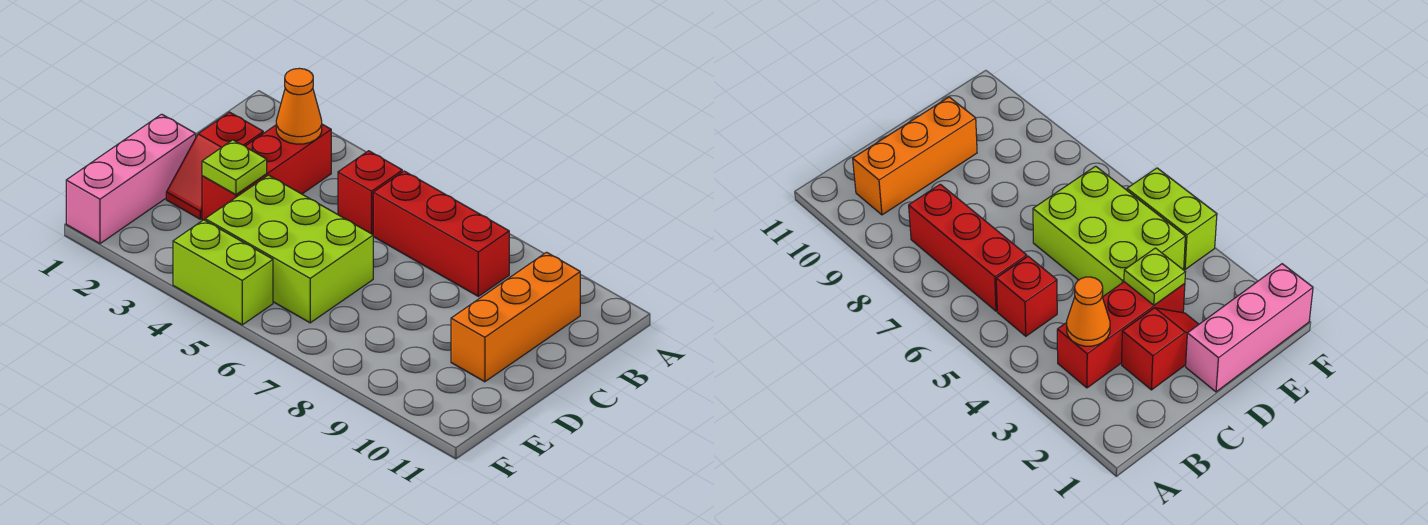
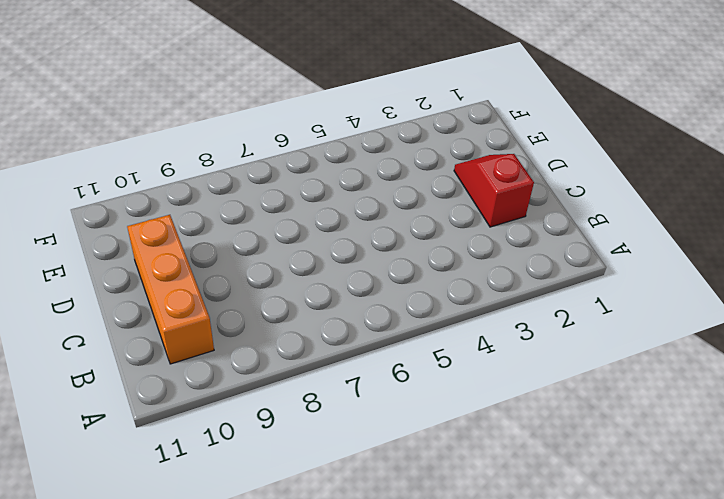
none -> red 1x3 brick [202,124,331,221]
none -> red 1x1 brick [338,151,402,234]

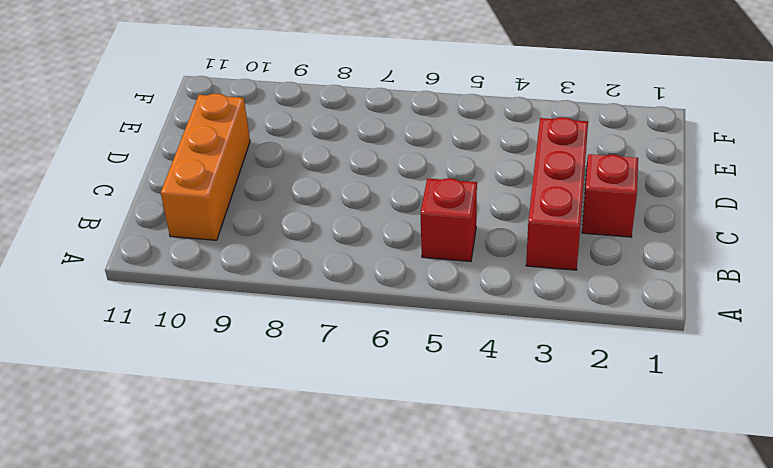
none -> red 1x3 brick [373,171,509,296]
none -> pink 1x3 brick [66,114,196,244]

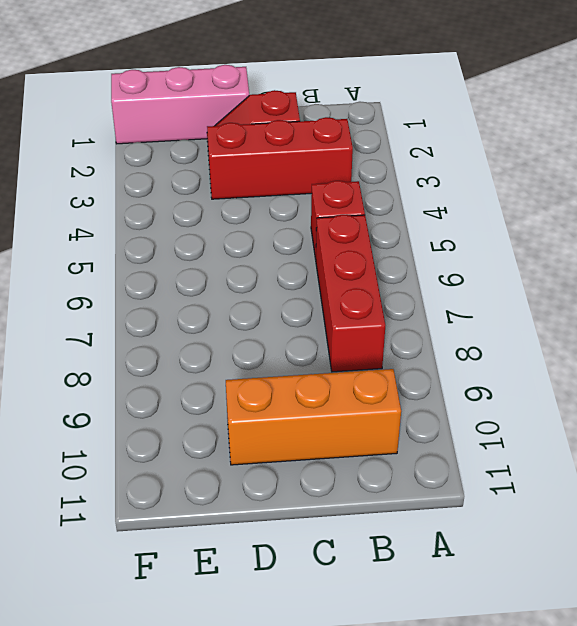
none -> lime 2x3 brick [205,175,373,323]
none -> lime 1x2 brick [173,220,273,325]

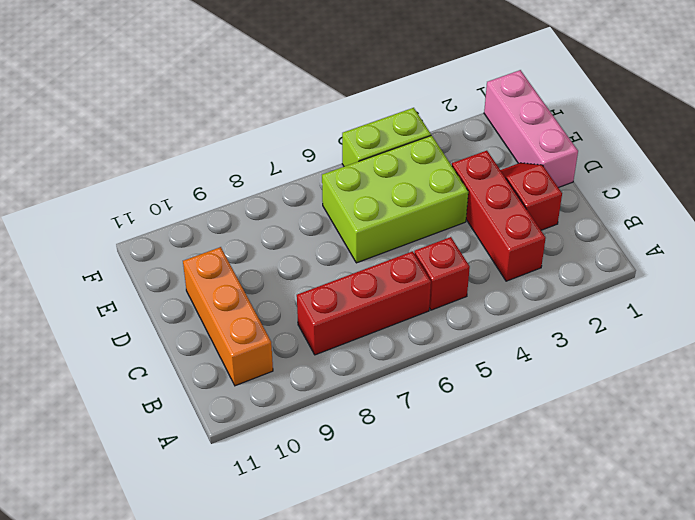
none -> orange 1x1 cone [276,68,322,144]
none -> lime 1x1 plate [202,140,267,195]

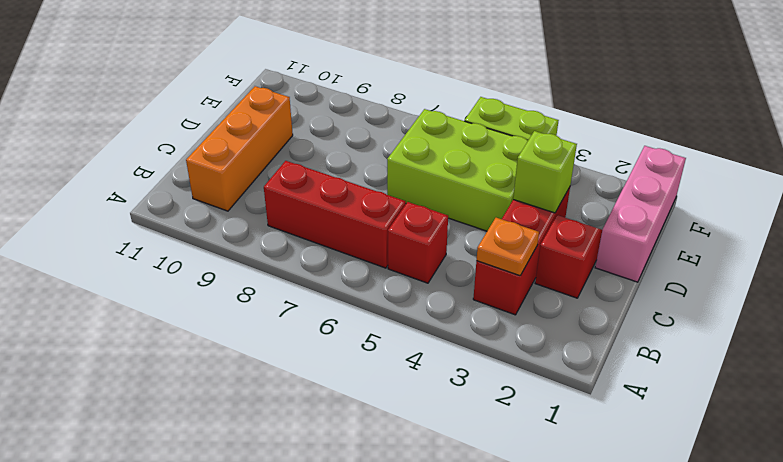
orange 1x1 plate [476,218,539,276] -> orange 1x1 cone [276,68,322,144]
lime 1x1 brick [513,131,577,213] -> lime 1x1 plate [202,140,267,195]

